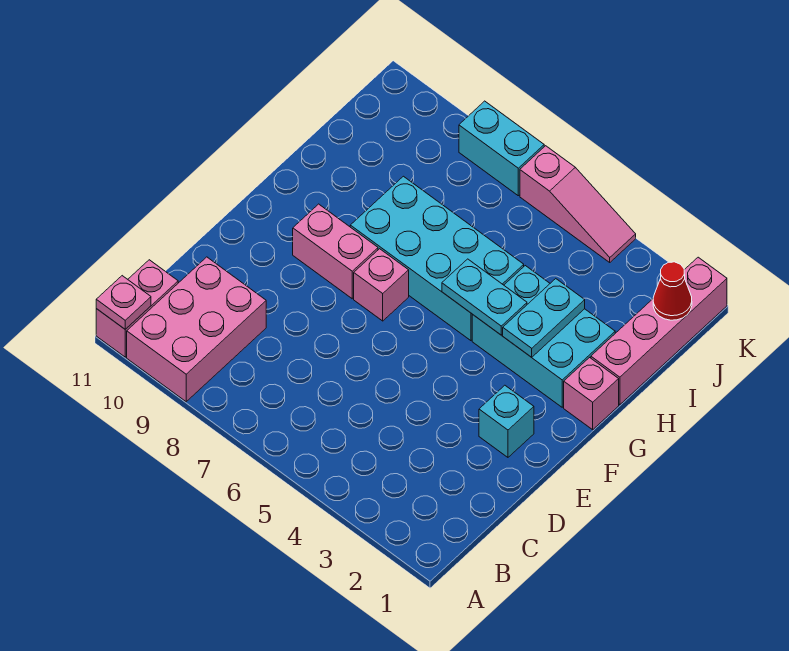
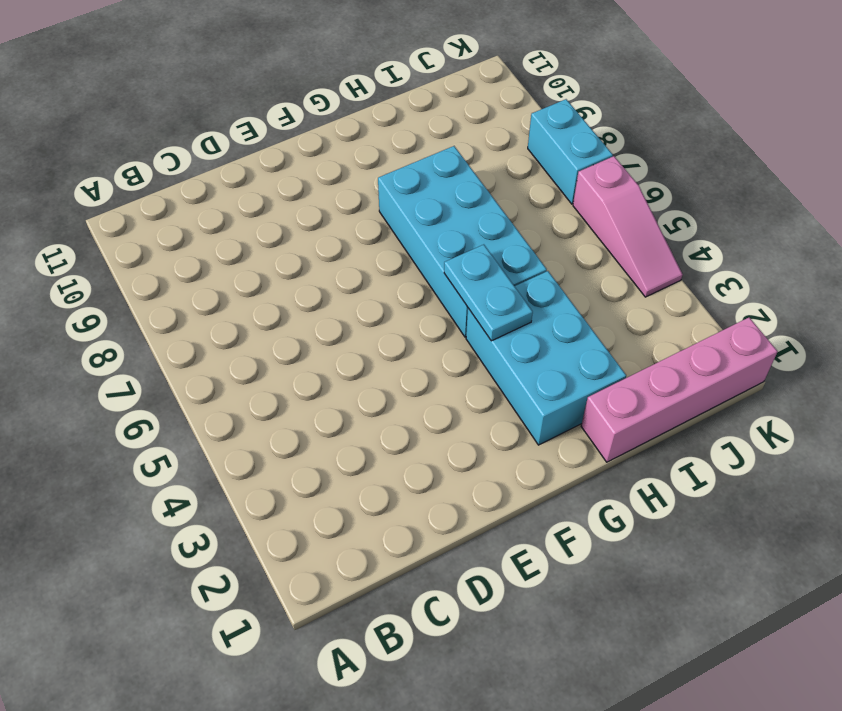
none -> pink 2x3 brick [127,257,266,402]
none -> pink 1x2 brick [96,260,178,357]
none -> cyan 1x1 brick [479,385,534,457]

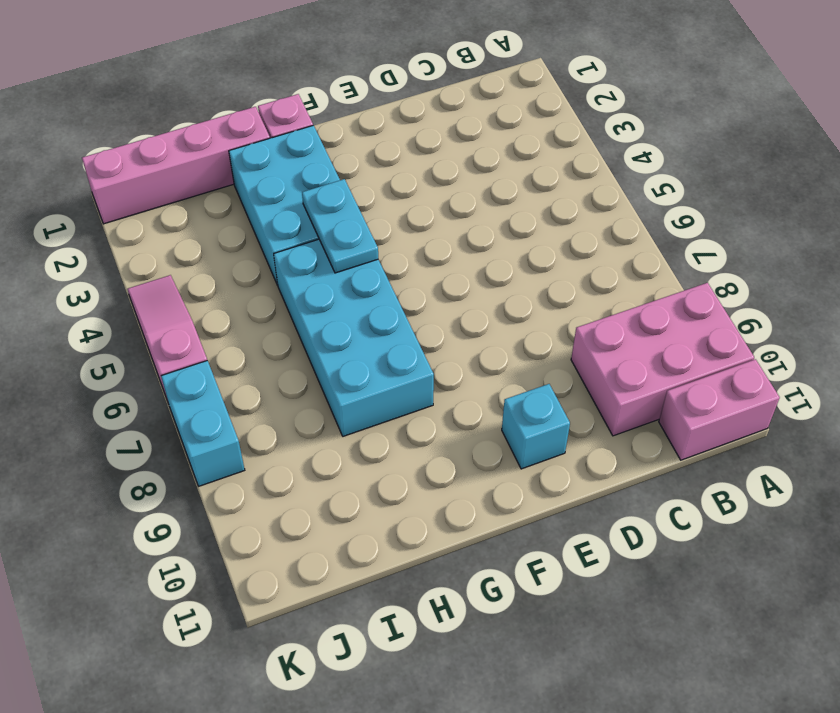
cyan 1x1 brick [502,384,570,469] -> cyan 1x1 brick moved to [479,385,534,457]
none -> pink 1x1 brick [354,249,409,321]
none -> pink 1x2 brick [293,204,378,299]
none -> pink 1x1 plate [96,276,151,329]

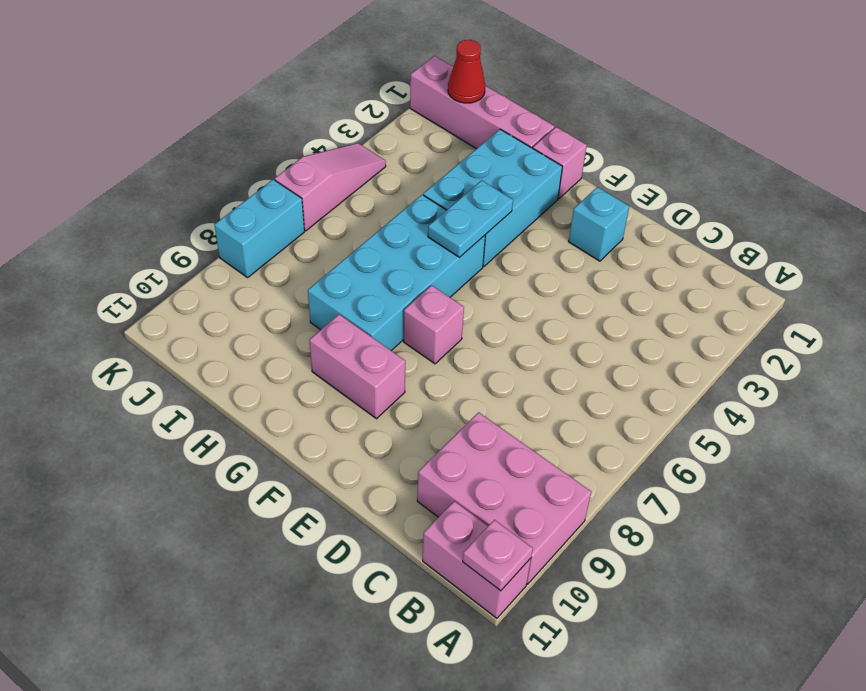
pink 1x2 brick [310,314,405,419] -> pink 1x2 brick turned to [293,204,378,299]
none -> cyan 1x2 plate [503,279,585,357]

